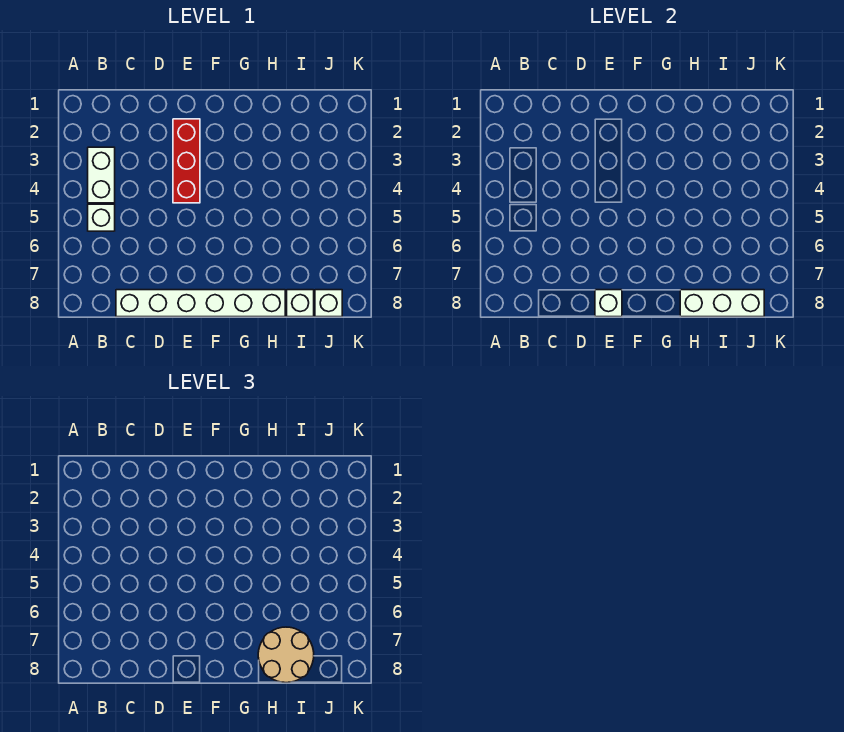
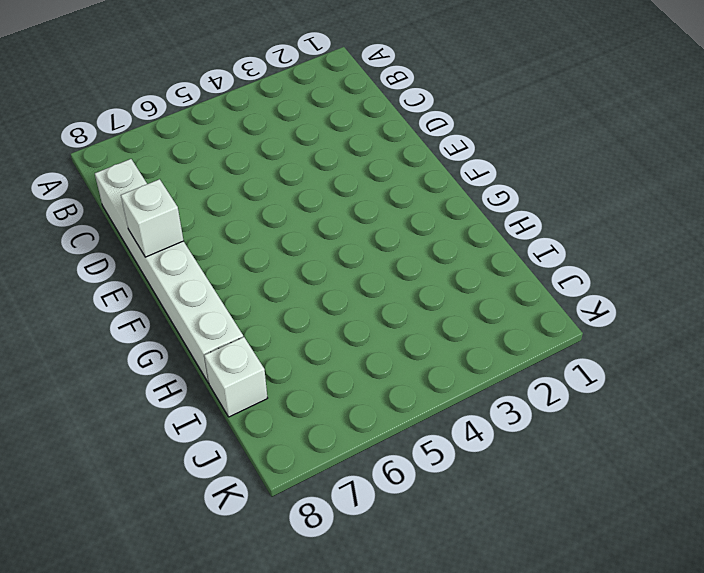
none -> white 1x2 brick [88,147,115,203]
none -> white 1x1 brick [88,204,115,231]

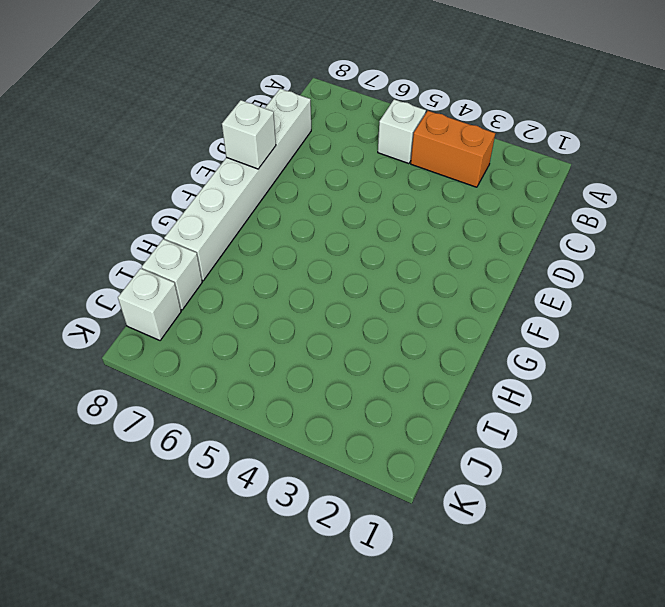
orange 1x2 brick [411,111,495,187] -> white 1x2 brick [88,147,115,203]
none -> red 1x3 brick [173,119,200,203]
none -> white 1x3 brick [680,290,764,317]

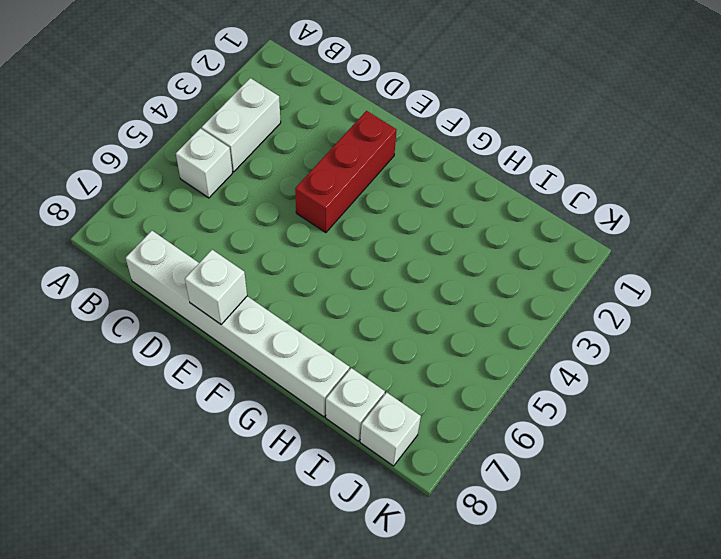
none -> white 1x3 brick [680,290,764,317]
none -> tan 2x2 round brick [258,627,314,683]

